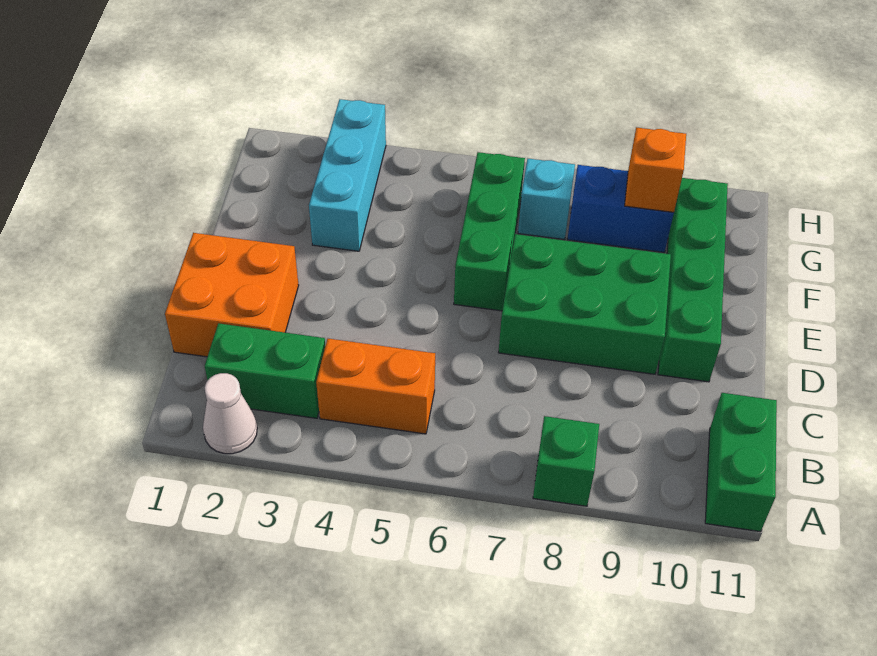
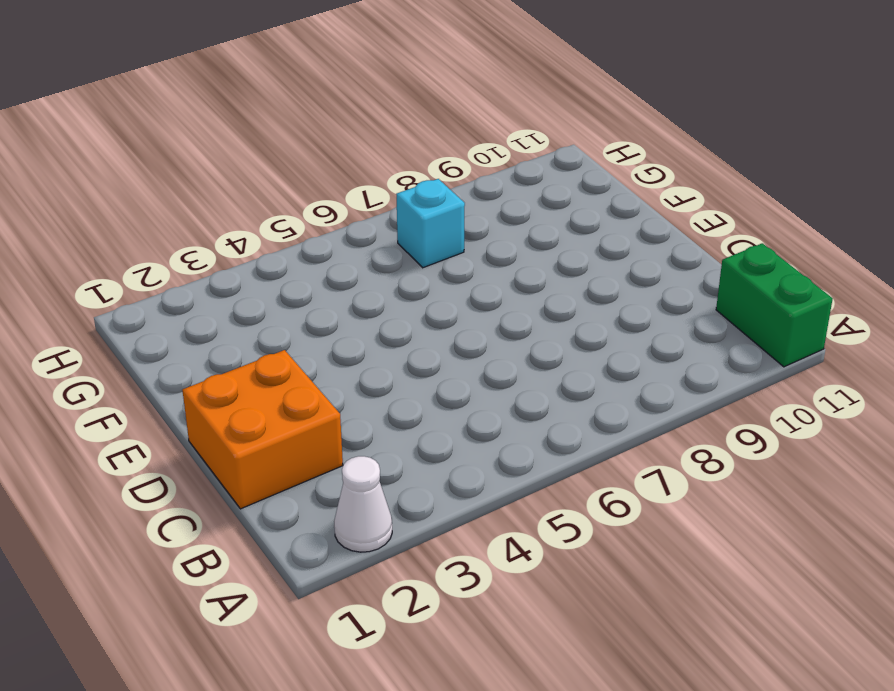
none -> green 1x1 brick [533,416,599,506]
none -> green 1x2 brick [205,323,325,418]
none -> orange 1x2 brick [316,339,435,434]

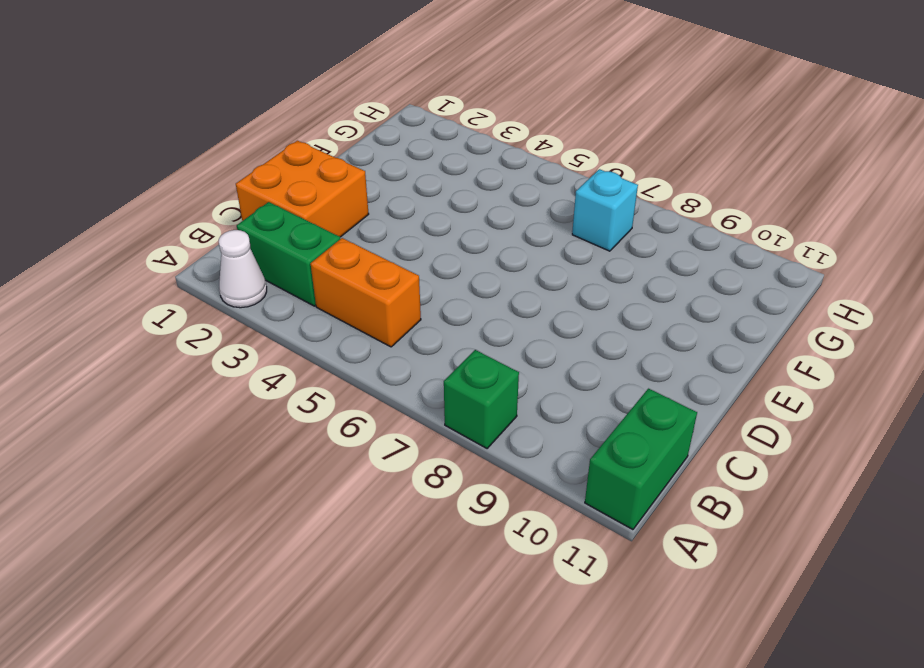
none -> green 2x3 brick [498,234,671,374]
none -> green 1x4 brick [658,178,728,382]
none -> green 1x3 brick [454,152,525,311]

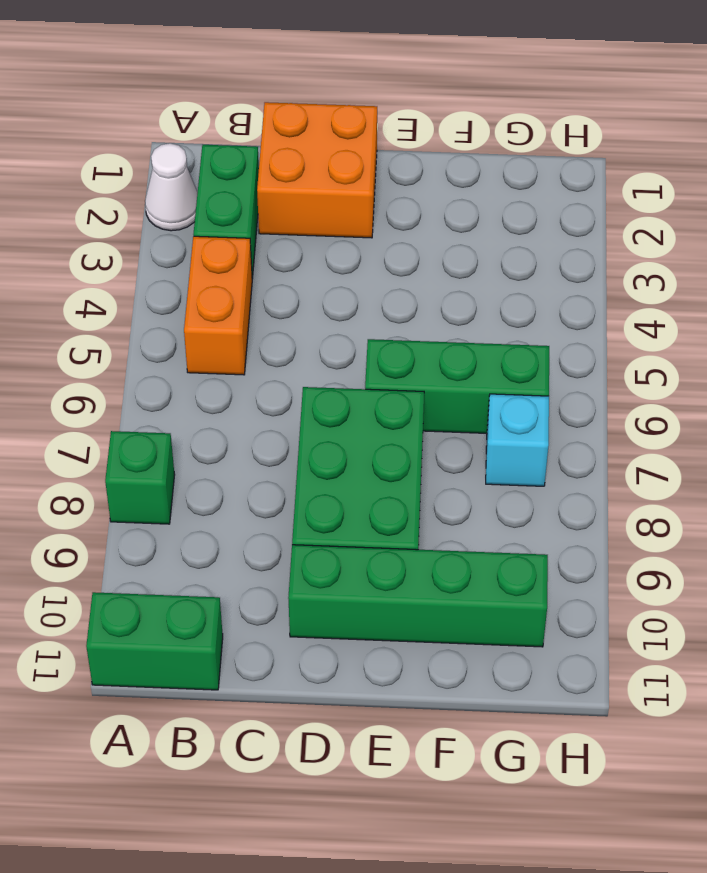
none -> cyan 1x3 brick [309,99,386,251]
none -> blue 1x2 brick [567,165,674,252]
none -> orange 1x1 brick [625,127,686,212]

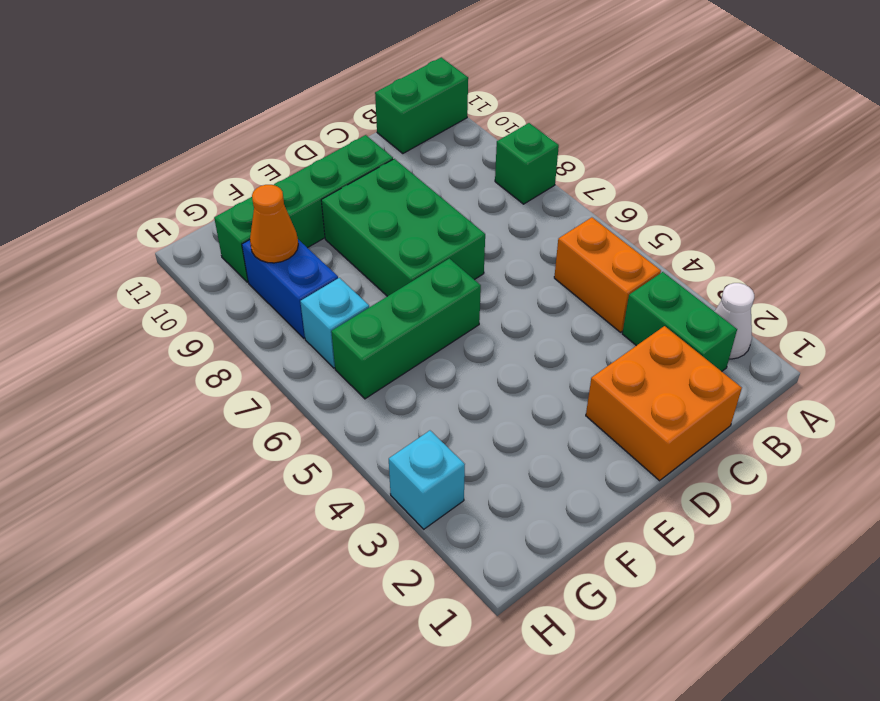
orange 1x1 cone [250,185,298,263] -> orange 1x1 brick [625,127,686,212]
cyan 1x1 brick [389,431,465,529] -> cyan 1x3 brick [309,99,386,251]

